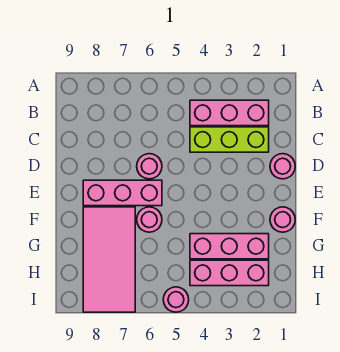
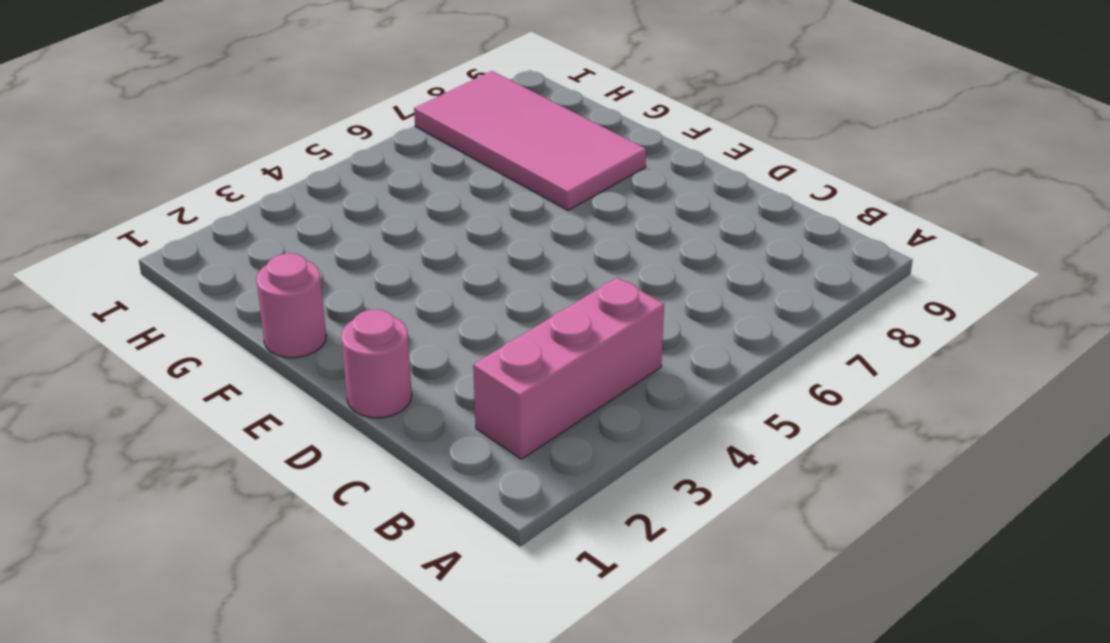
none -> lime 1x3 brick [190,127,269,152]
none -> pink 1x1 round brick [137,154,162,179]

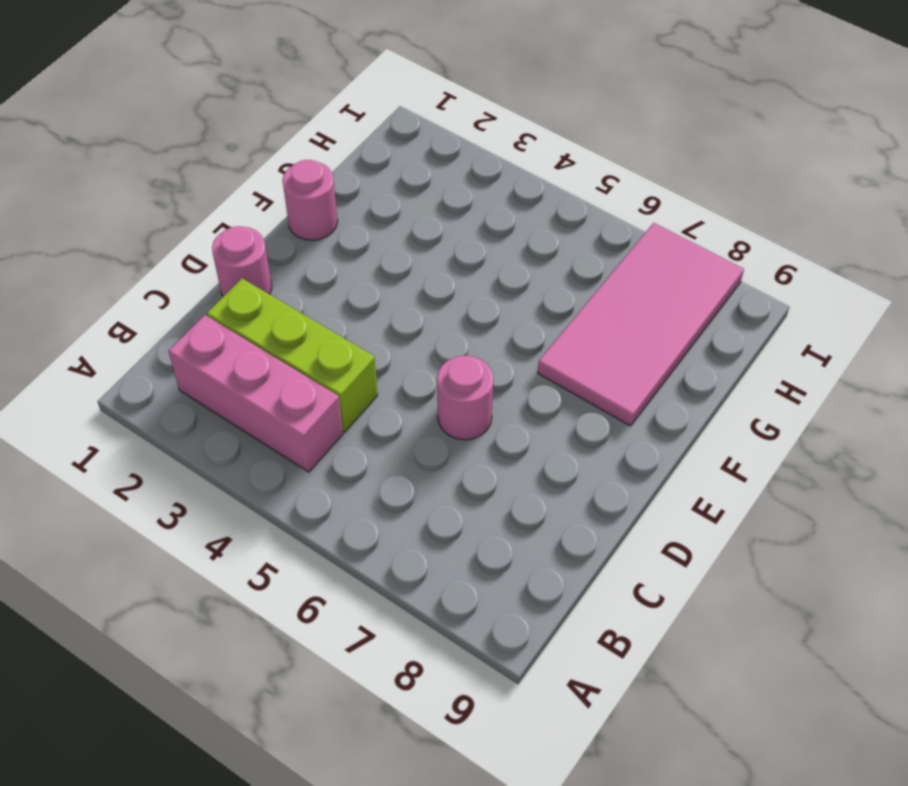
none -> pink 1x3 brick [83,180,162,206]
none -> pink 1x1 round brick [137,207,162,232]

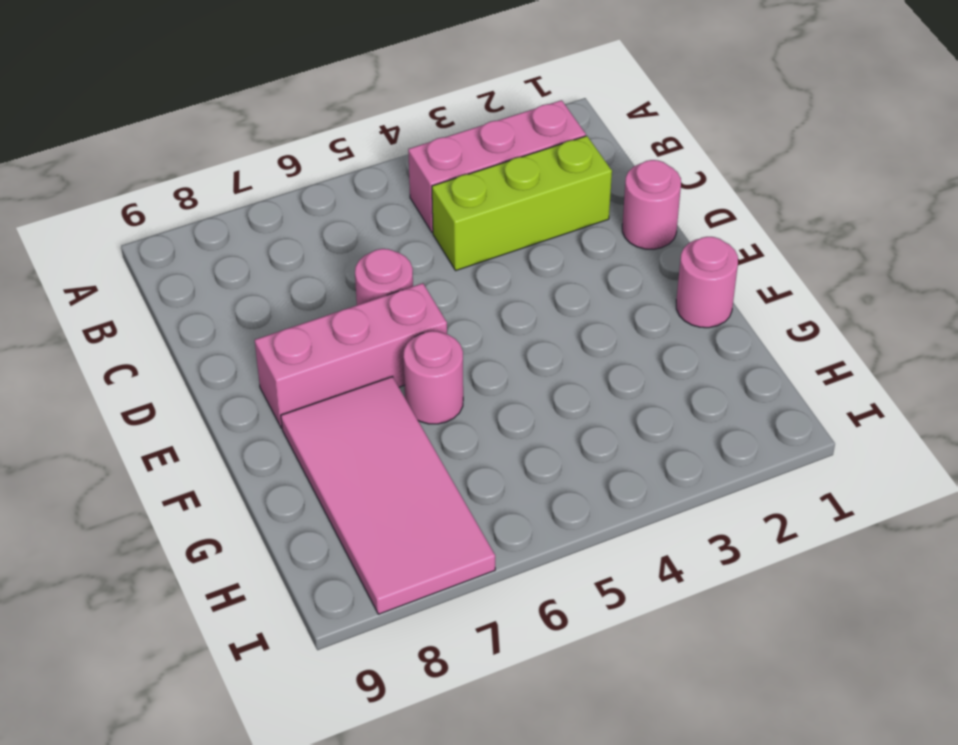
none -> pink 1x3 brick [190,234,269,259]
none -> pink 1x3 brick [190,260,269,286]

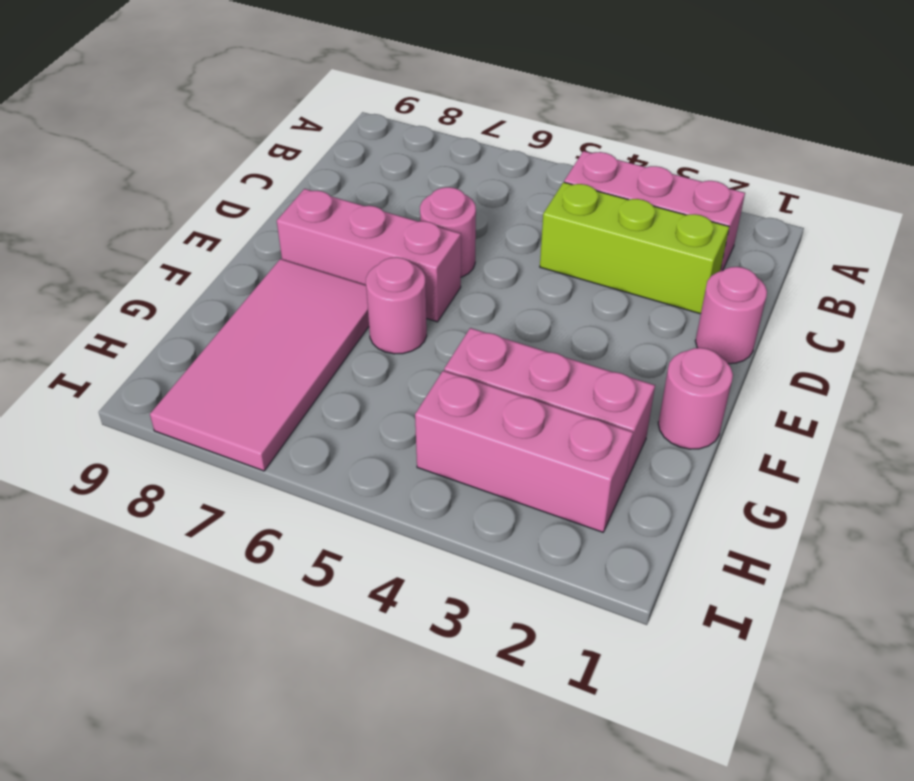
none -> pink 1x1 round brick [163,287,189,312]

